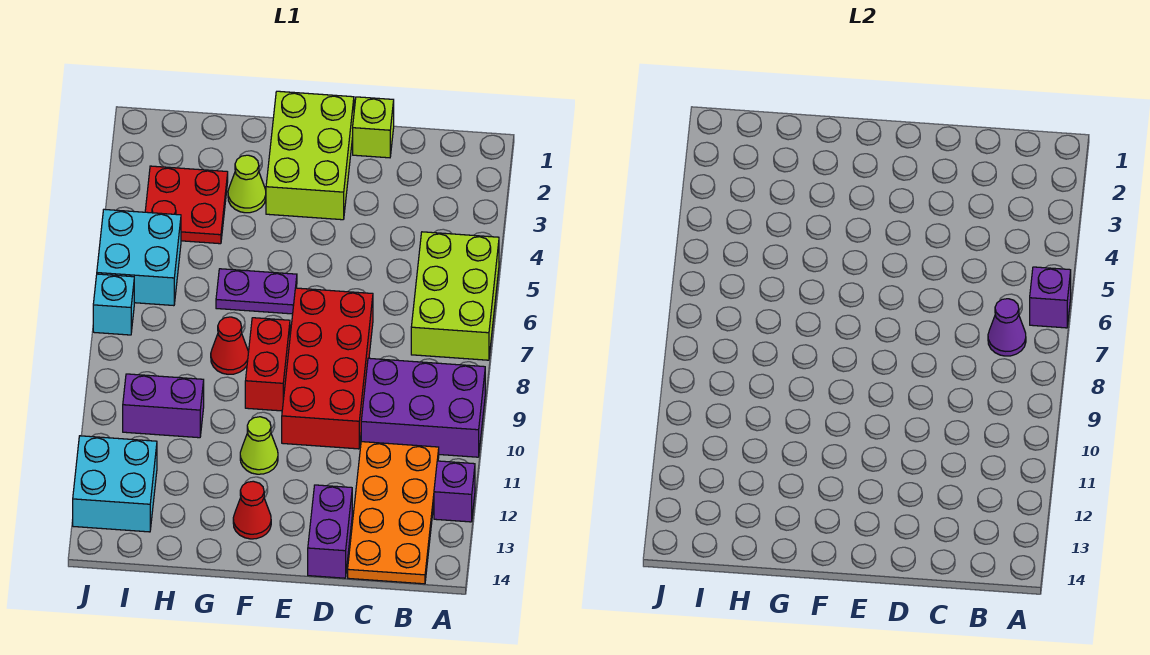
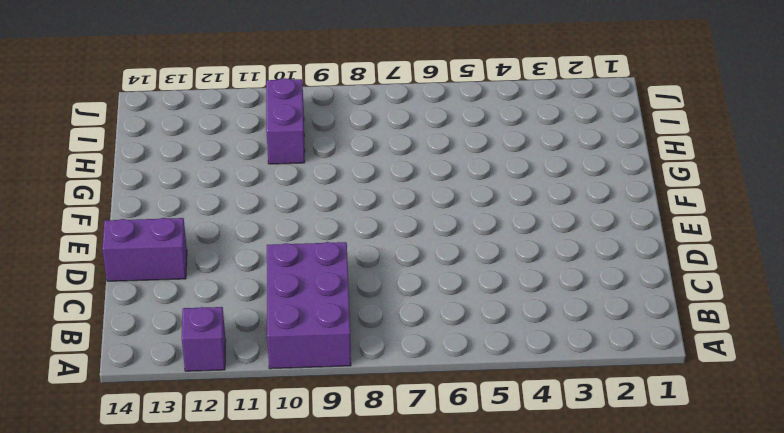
none -> lime 2x3 brick [411,232,499,360]
none -> orange 2x4 plate [348,442,439,584]
none -> lime 1x1 brick [353,97,394,158]

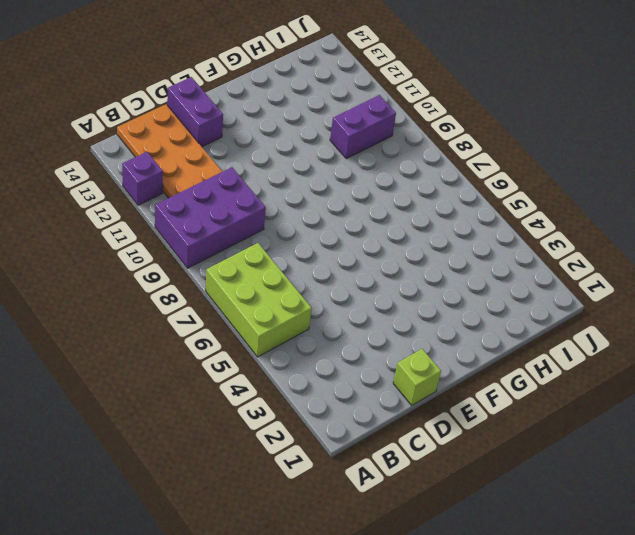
none -> red 2x4 brick [282,288,373,449]
none -> lime 2x3 brick [266,91,354,220]
none -> purple 1x2 plate [216,269,297,314]

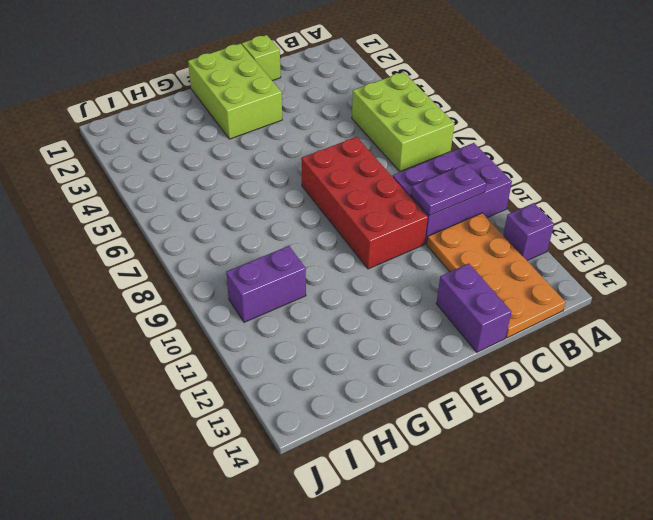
purple 1x2 plate [411,163,486,216] -> purple 1x2 plate moved to [216,269,297,314]
none -> red 1x2 brick [245,318,290,411]
none -> lime 1x1 cone [240,417,278,474]
none -> red 1x1 cone [233,481,271,539]

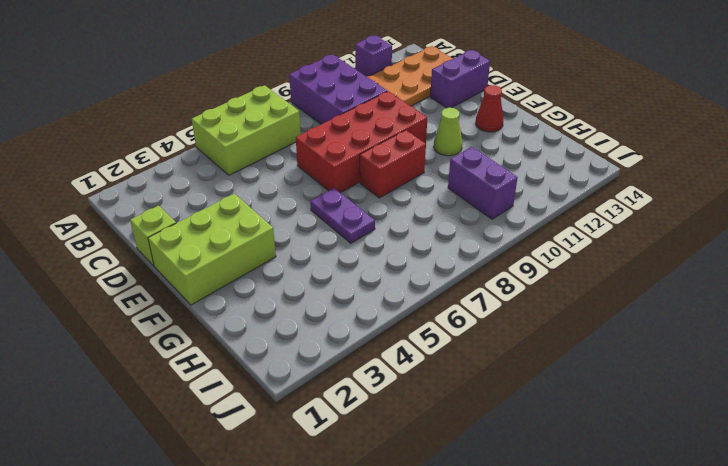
none -> lime 1x1 cone [228,155,266,213]
none -> red 1x1 cone [211,317,248,374]
none -> red 2x2 plate [145,166,228,244]

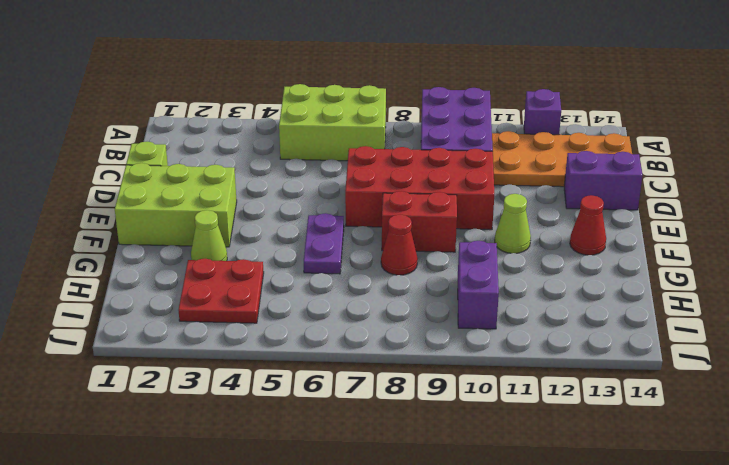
none -> cyan 2x2 brick [97,209,181,306]
none -> cyan 2x2 brick [73,436,157,532]
none -> cyan 1x1 brick [93,274,134,335]

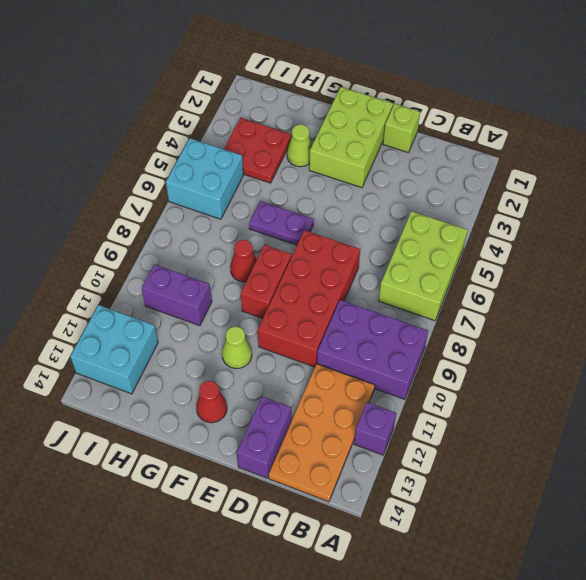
none -> cyan 1x1 brick [93,274,134,335]
none -> purple 1x1 brick [1030,267,1071,328]
none -> purple 1x1 cone [988,299,1026,356]

